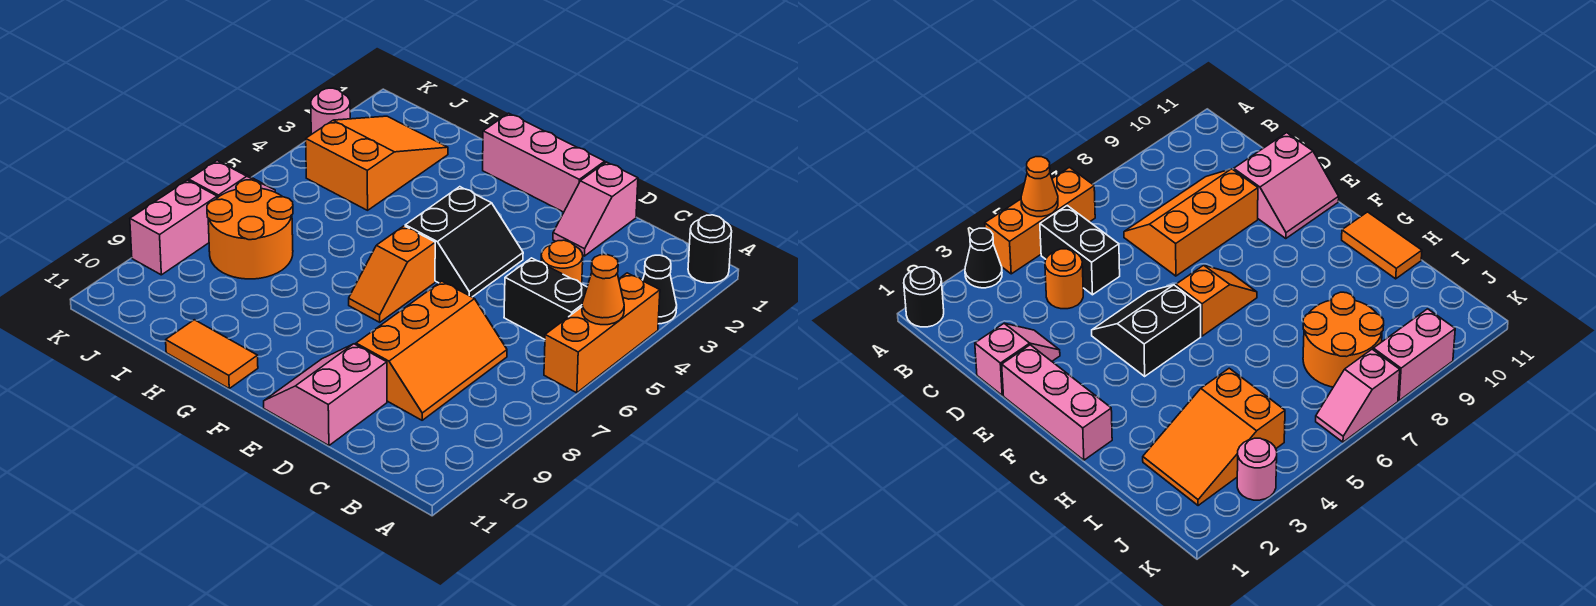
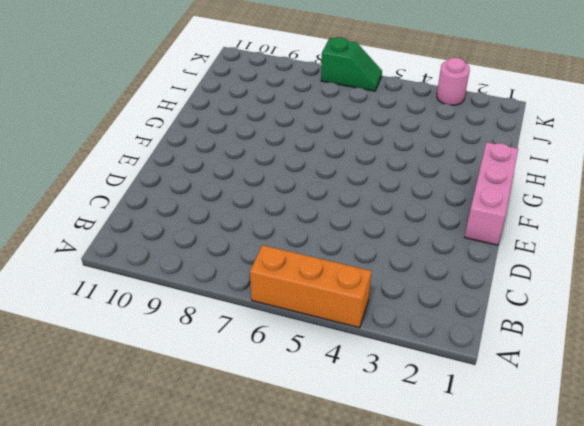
green 1x2 slope [321,37,382,91] -> pink 1x2 slope [189,161,275,198]
none -> black 1x1 round brick [688,215,732,283]
none -> black 1x1 cone [642,255,677,324]
none -> black 1x2 brick [504,258,587,339]

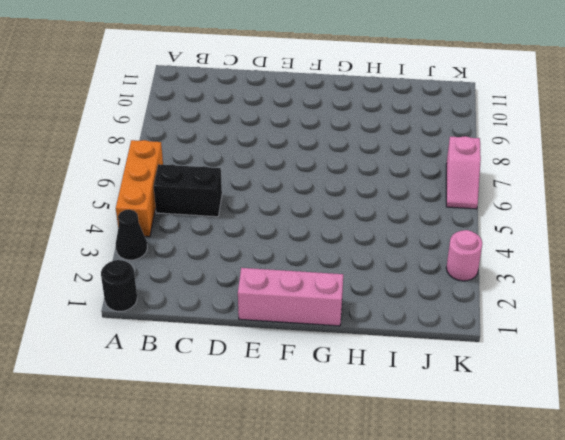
none -> orange 1x1 round brick [541,240,583,284]
none -> orange 2x3 slope [356,281,507,420]
none -> pink 1x2 slope [553,162,638,256]

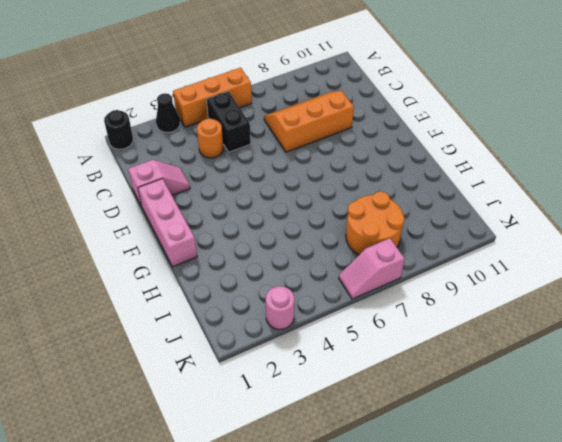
none -> pink 2x2 slope [264,344,387,446]
none -> black 2x2 slope [405,187,523,297]
none -> orange 1x2 slope [349,226,435,322]

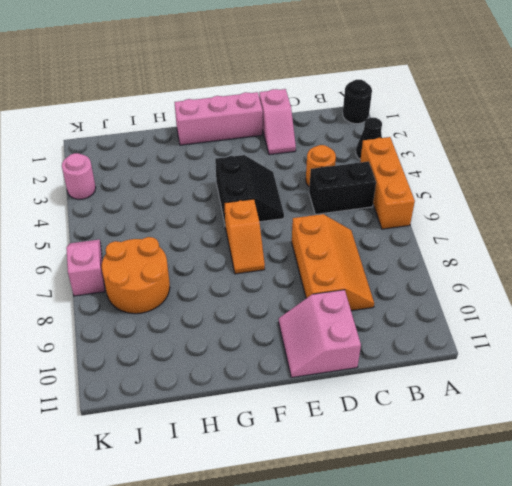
none -> orange 1x2 tile [166,320,258,388]
none -> orange 2x3 slope [306,116,448,210]
none -> pink 1x2 brick [130,180,217,275]

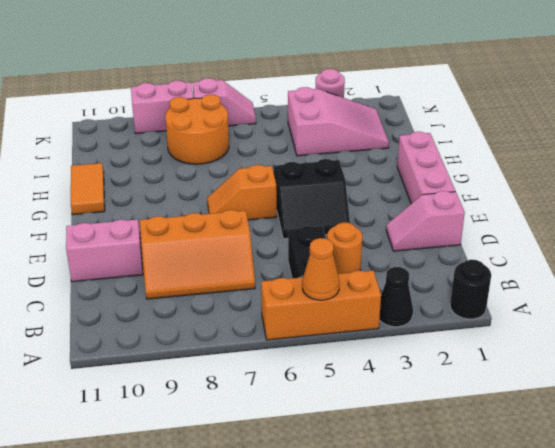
pink 2x3 slope [288,87,389,156] -> orange 2x3 slope [306,116,448,210]

